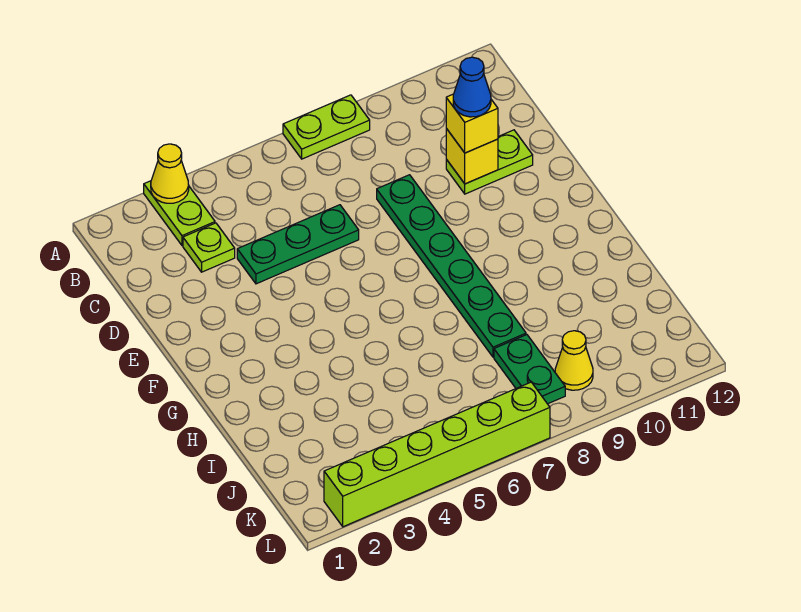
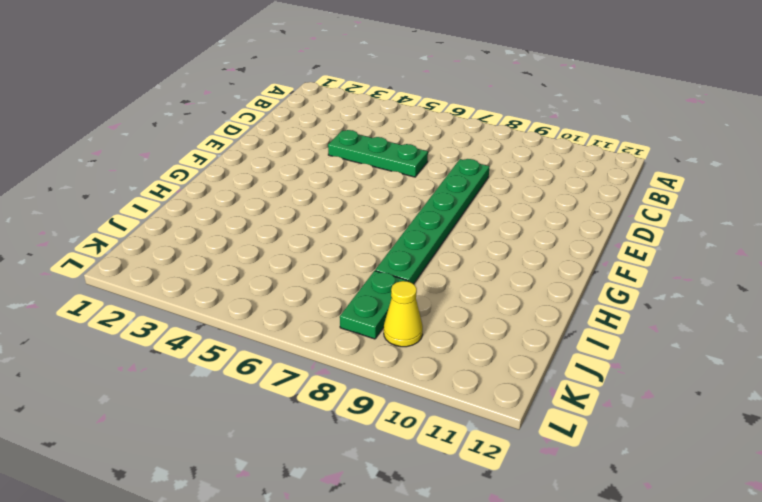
none -> lime 1x2 plate [144,181,215,246]
none -> lime 1x2 plate [283,95,370,159]
none -> lime 1x1 plate [183,223,235,272]

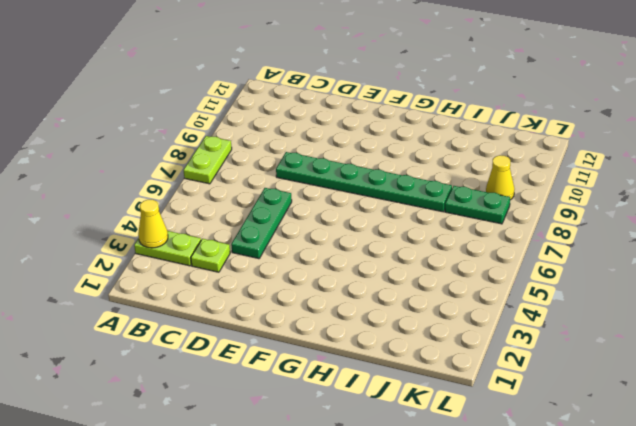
none -> lime 1x2 plate [446,130,533,194]
none -> lime 1x6 brick [324,382,550,527]
none -> yellow 1x1 brick [446,129,498,184]

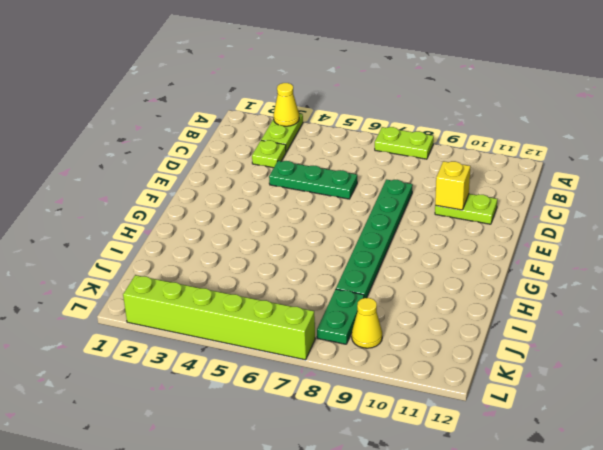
none -> yellow 1x1 brick [446,94,498,153]
none -> blue 1x1 cone [453,57,491,117]

